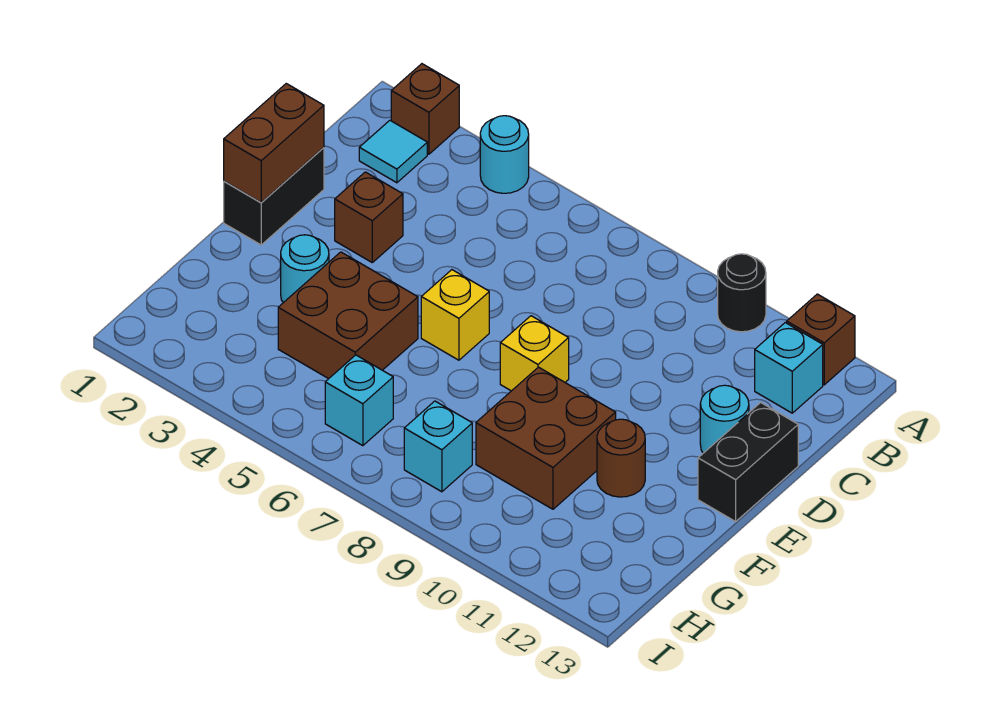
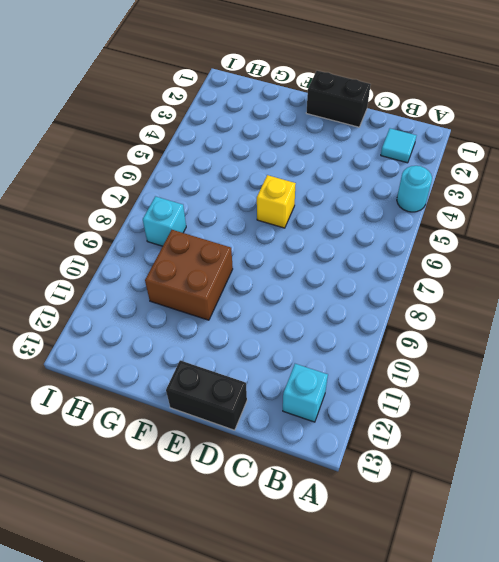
none -> brown 1x1 brick [391,64,459,154]
none -> black 1x1 round brick [718,254,766,332]
none -> brown 1x1 brick [787,294,855,385]

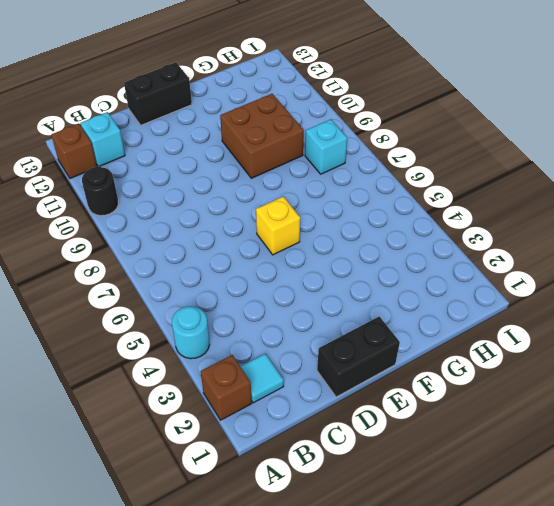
none -> brown 1x1 brick [335,172,403,262]
none -> cyan 1x1 round brick [700,385,749,453]
none -> yellow 1x1 brick [500,316,569,391]

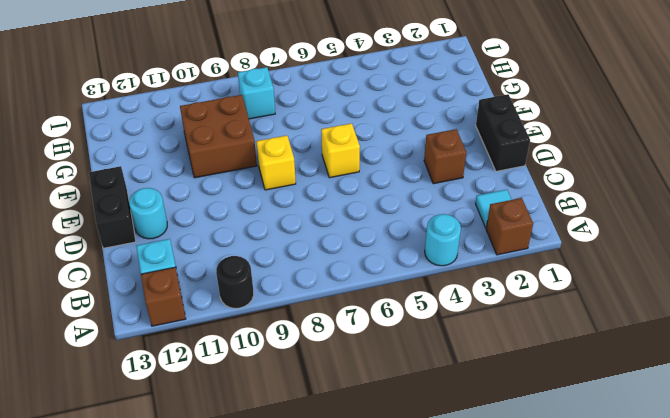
none -> cyan 1x1 round brick [281,235,329,303]
none -> brown 2x2 brick [278,252,418,379]
none -> brown 1x1 round brick [597,419,645,497]

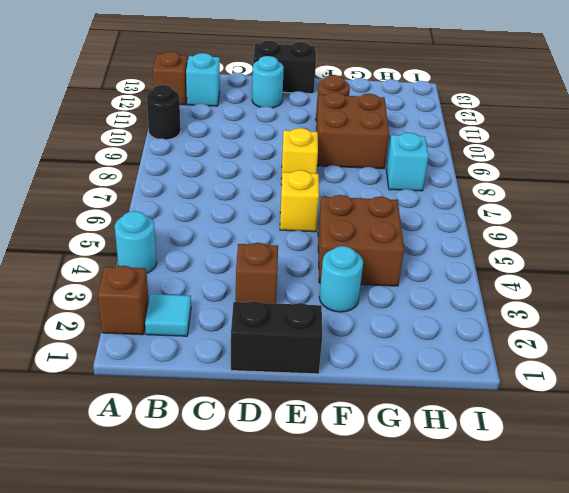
none -> cyan 1x1 brick [325,355,393,446]
none -> brown 1x2 brick [224,84,324,203]

